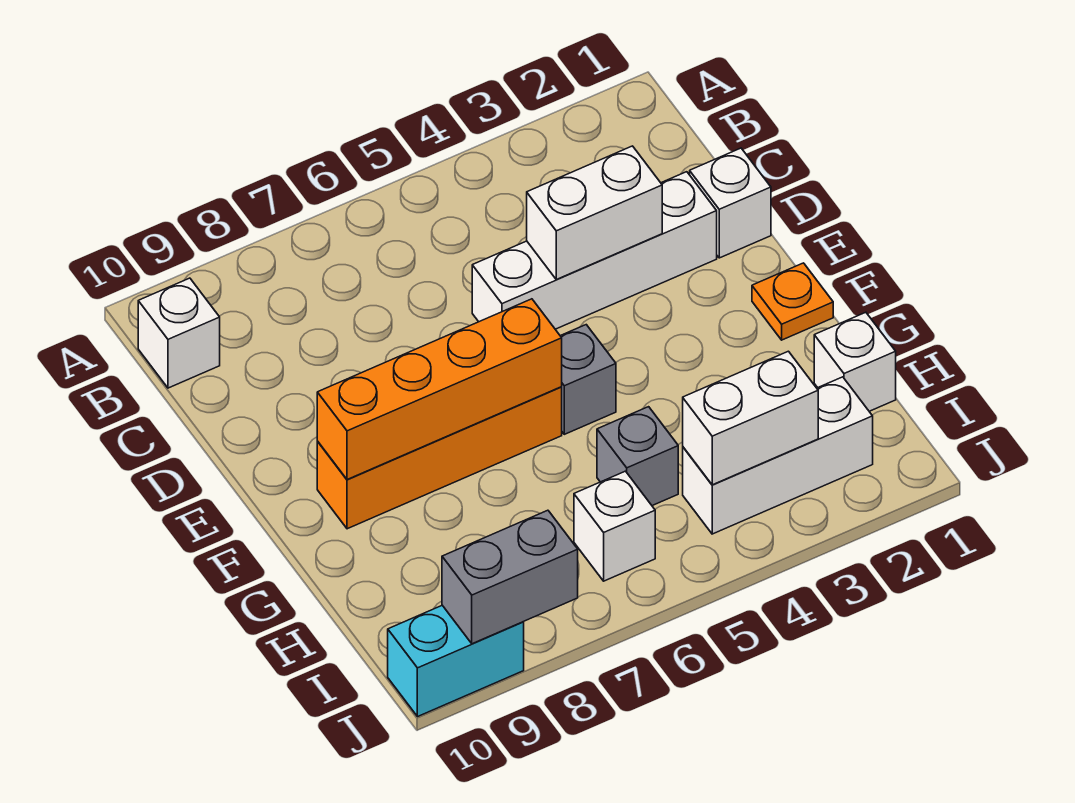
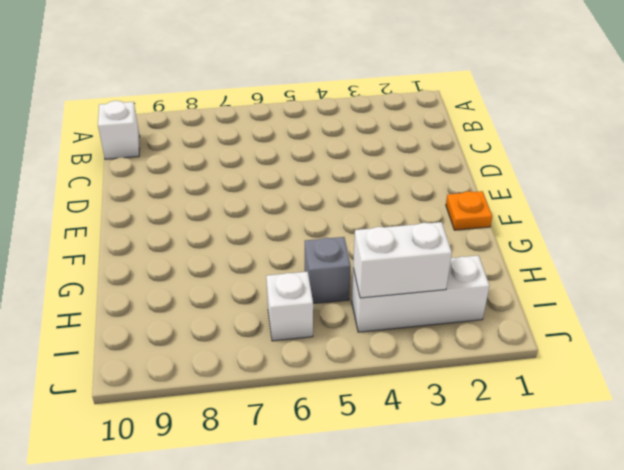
none -> white 1x1 brick [690,148,771,258]
none -> white 1x4 brick [472,172,717,329]
none -> grey 1x1 brick [561,325,616,434]

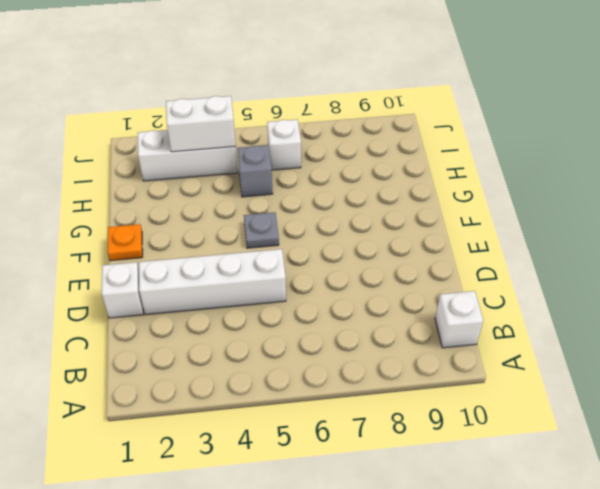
grey 1x1 plate [244,212,279,248] -> grey 1x1 brick [561,325,616,434]
none -> orange 1x4 brick [317,387,562,529]
none -> white 1x1 brick [814,312,896,411]
none -> cyan 1x2 brick [388,605,524,717]

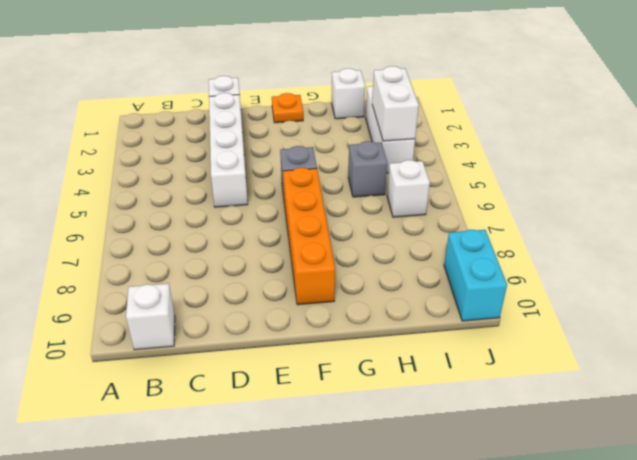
none -> white 1x2 brick [527,146,662,279]
none -> orange 1x4 brick [317,299,562,480]
none -> grey 1x2 brick [442,510,578,644]

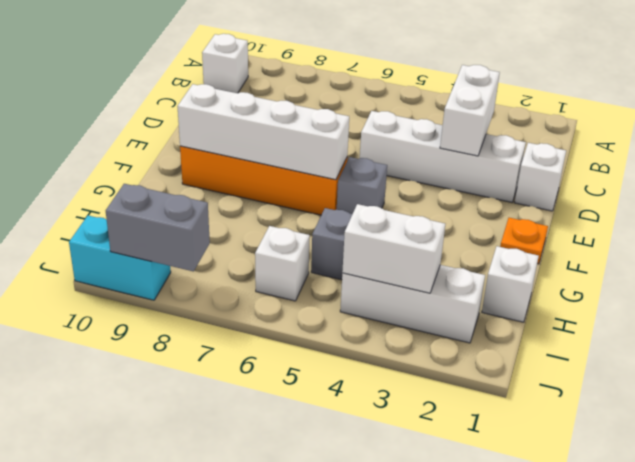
white 1x2 brick [440,65,500,156] -> white 1x2 brick turned to [527,146,662,279]
white 1x4 brick [177,84,349,180] -> orange 1x4 brick [317,299,562,480]

